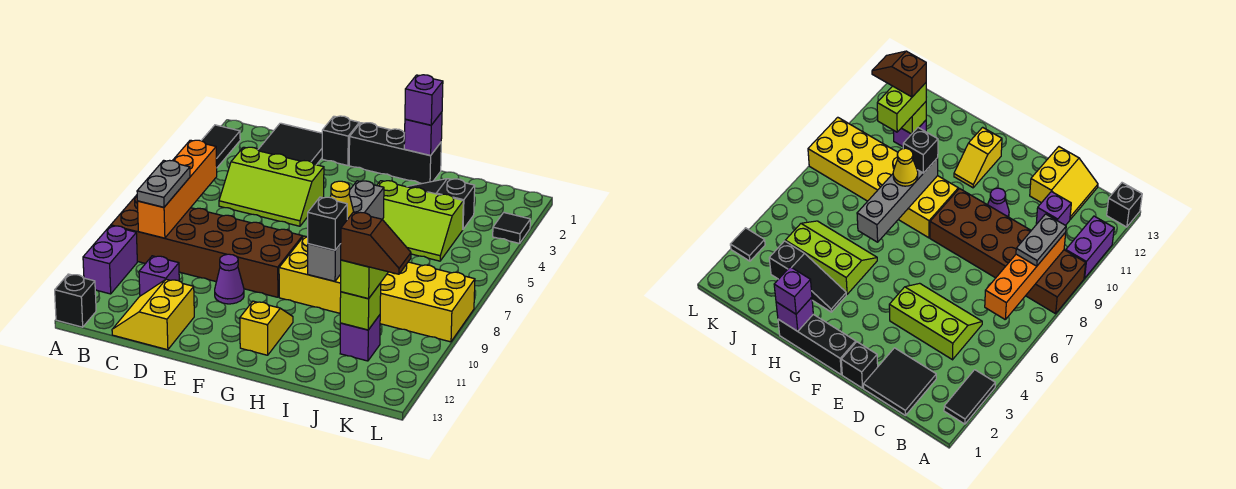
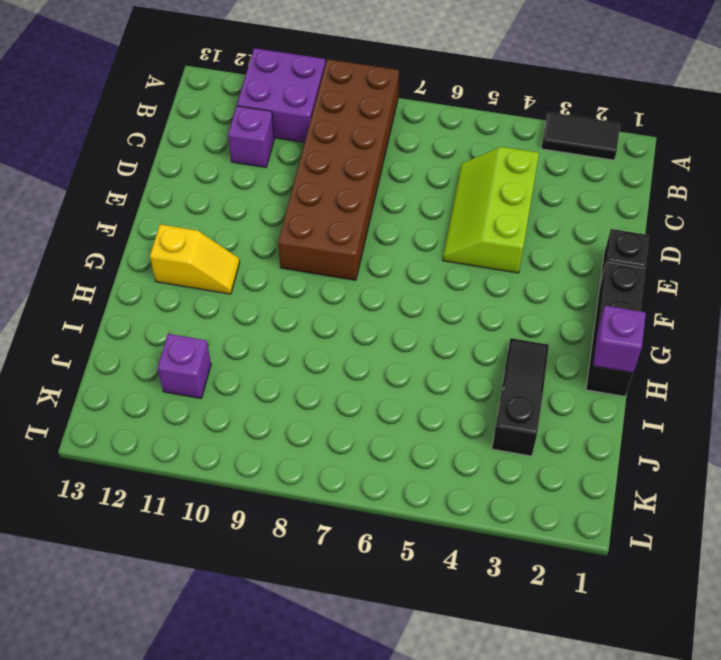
purple 2x2 brick [237,48,325,143] -> purple 1x2 brick [83,226,137,294]
none -> black 1x1 brick [55,274,96,327]
none -> black 2x2 tile [258,123,322,165]
none -> yellow 2x2 slope [112,279,194,350]

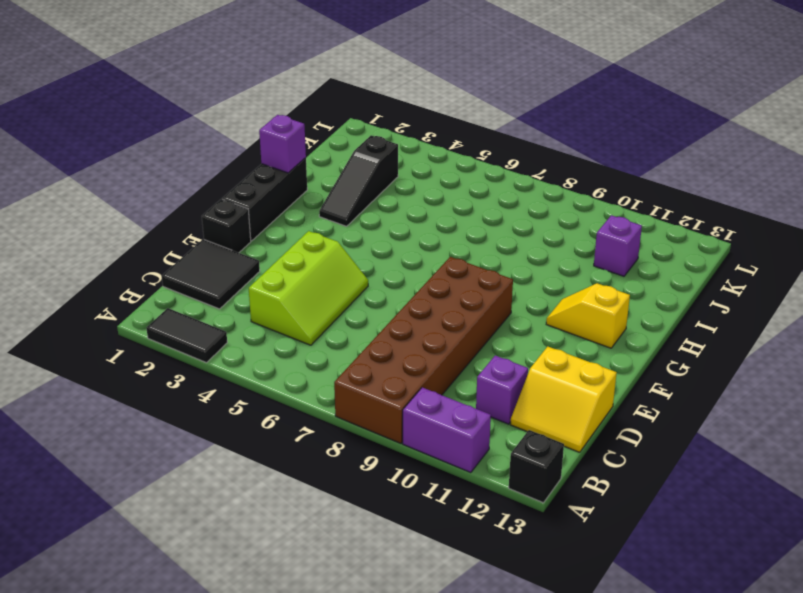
none -> purple 1x1 cone [215,254,244,304]
none -> yellow 2x6 brick [279,236,475,342]
none -> lime 2x3 slope [377,181,463,261]

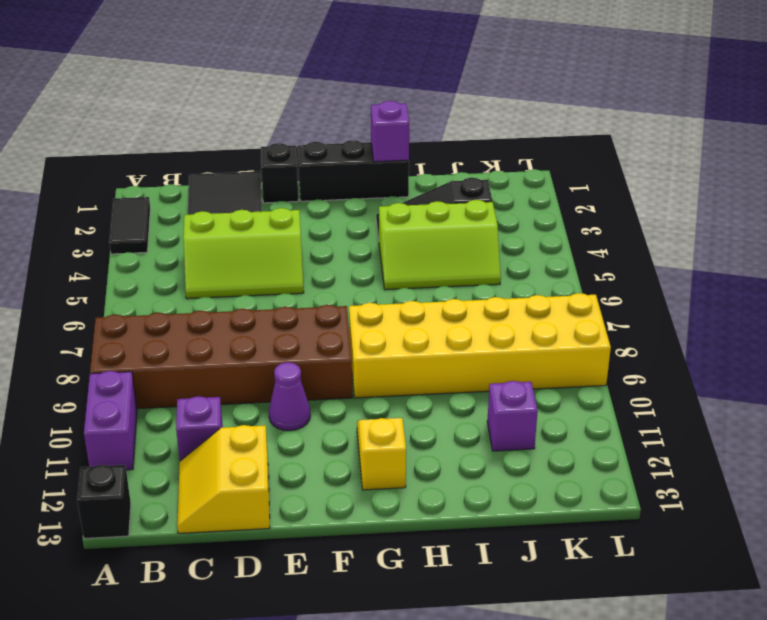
none -> black 1x1 tile [493,213,530,243]
none -> orange 1x4 brick [137,140,217,238]
none -> grey 1x4 brick [308,181,384,281]

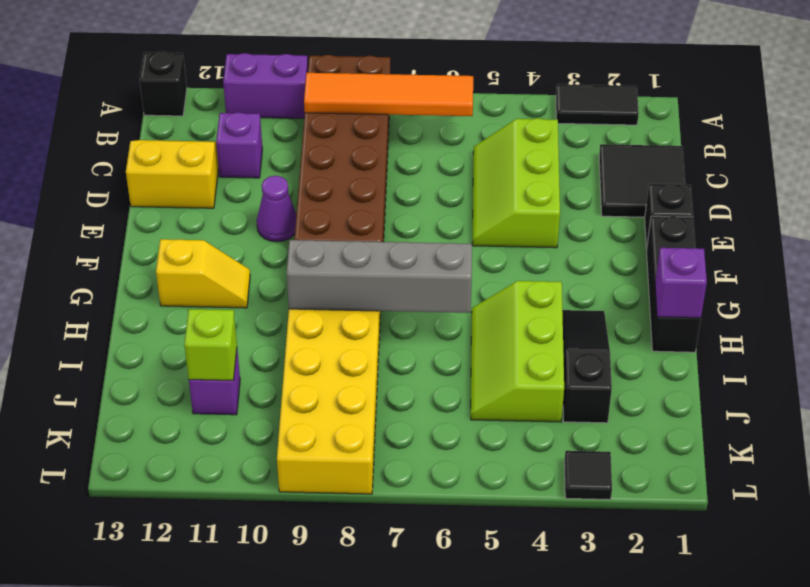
orange 1x4 tile [304,73,473,116] -> orange 1x4 brick [137,140,217,238]
none -> grey 1x2 plate [137,160,190,207]
none -> purple 1x1 brick [405,75,443,125]
none -> yellow 1x1 cone [330,181,354,219]

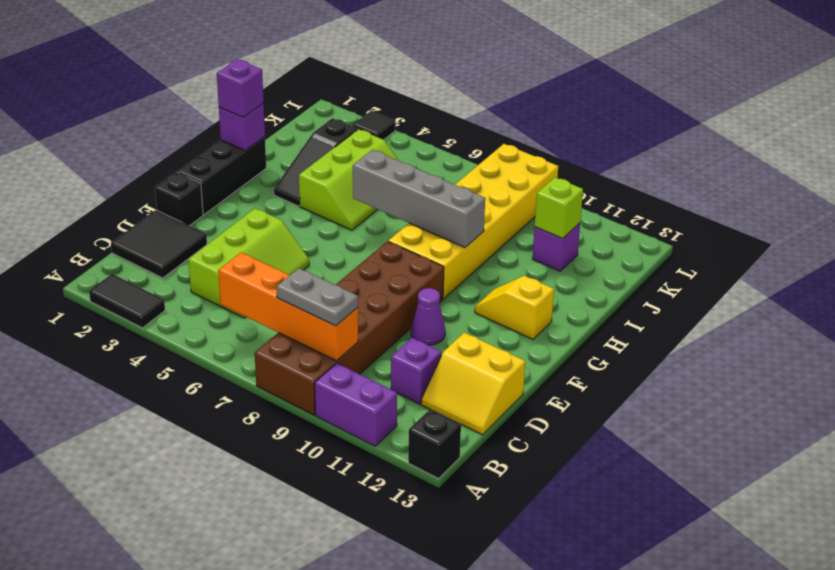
none -> yellow 1x1 cone [330,181,354,219]
none -> black 1x1 brick [308,197,347,250]
none -> lime 1x2 brick [341,260,388,299]

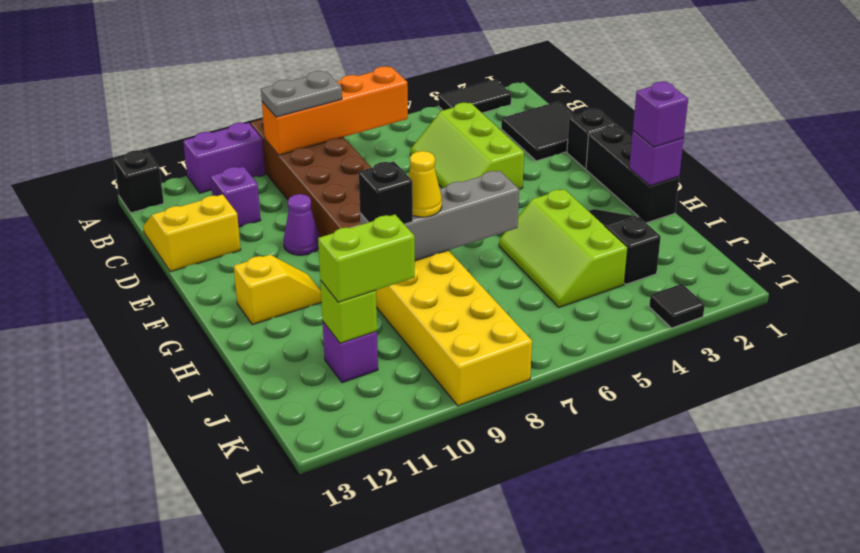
none -> brown 1x2 slope [341,212,411,274]

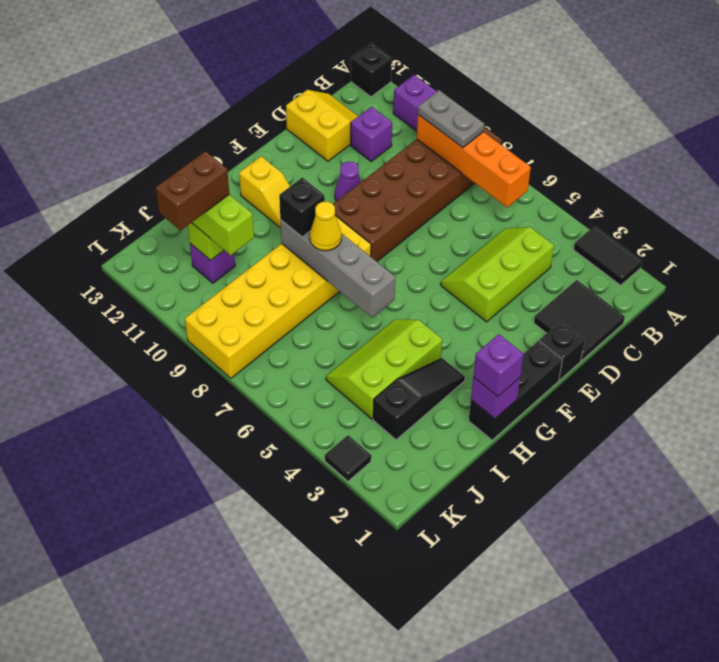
brown 1x2 brick [156,151,229,231] -> brown 1x2 slope [341,212,411,274]

